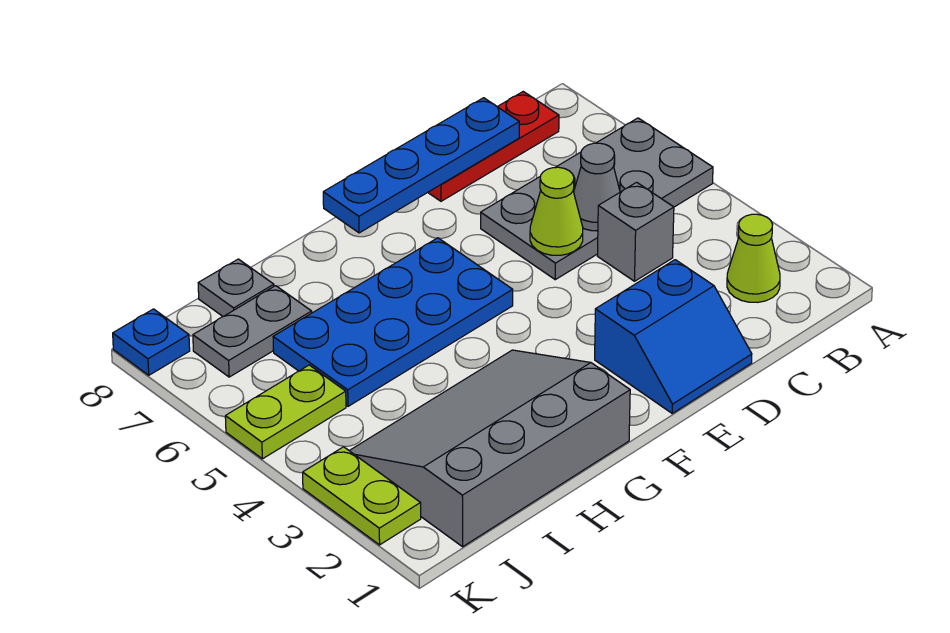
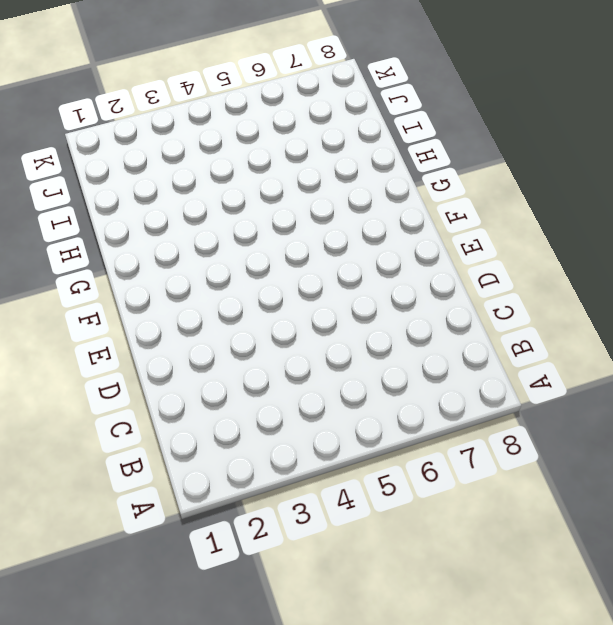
none -> grey 2x4 plate [481,118,713,280]
none -> lime 1x1 cone [727,214,780,302]
none -> red 1x3 plate [428,92,559,201]

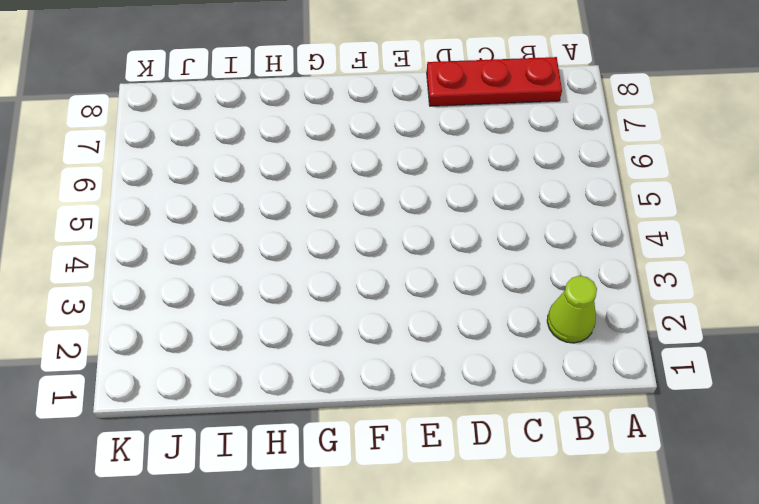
none -> grey 2x4 plate [481,118,713,280]
none -> grey 1x1 brick [598,182,674,281]
none -> blue 2x2 slope [595,260,752,413]

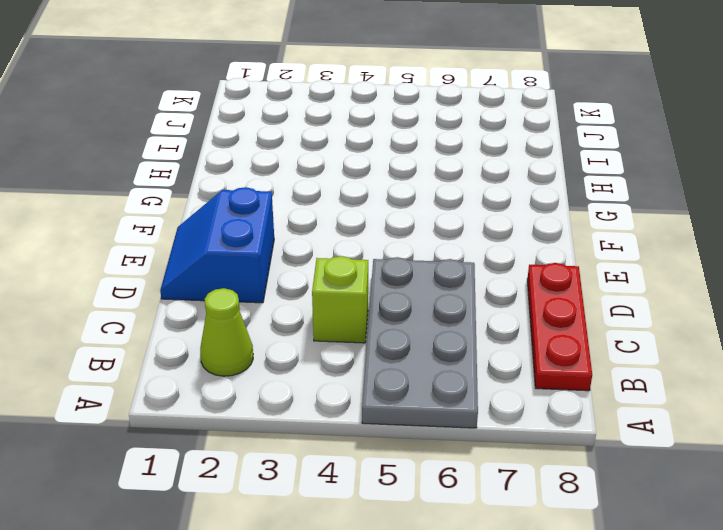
lime 1x1 brick [312,256,368,343] -> grey 1x1 brick [598,182,674,281]
none -> blue 2x4 plate [273,238,513,406]
none -> grey 3x4 slope [349,350,630,547]
none -> grey 1x2 plate [193,286,312,377]

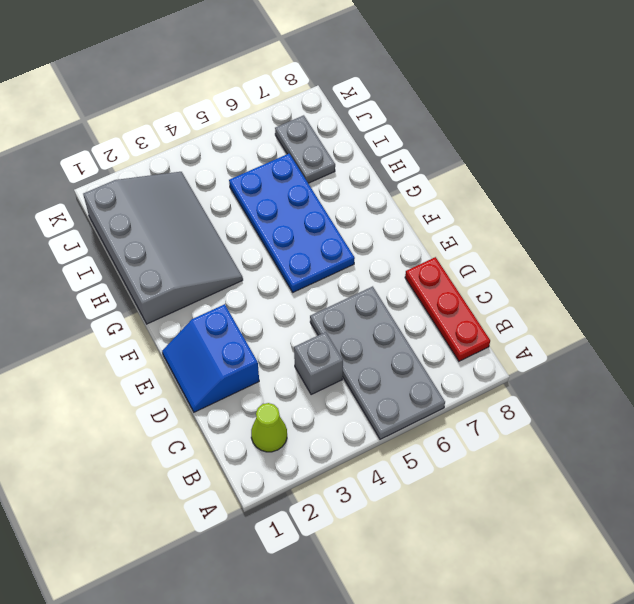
none -> grey 1x1 plate [198,259,274,316]
none -> lime 1x2 plate [225,365,346,459]
none -> lime 1x2 plate [303,447,421,545]

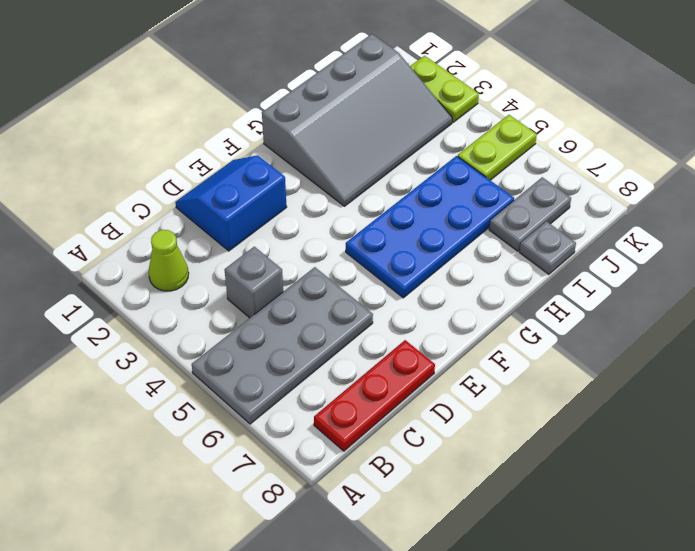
none -> blue 1x1 plate [113,309,190,375]
none -> grey 1x1 cone [574,143,620,231]
none -> blue 1x4 plate [323,98,519,233]

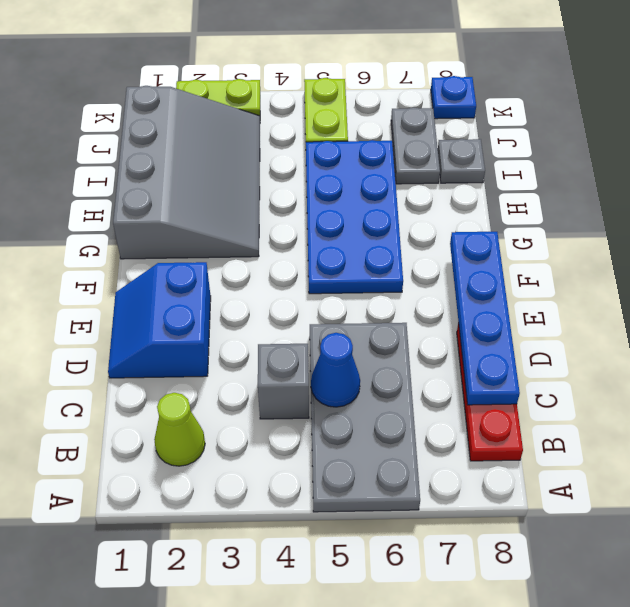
blue 1x1 cone [311,333,360,407] -> grey 1x1 cone [574,143,620,231]
none -> lime 1x1 cone [530,167,583,255]

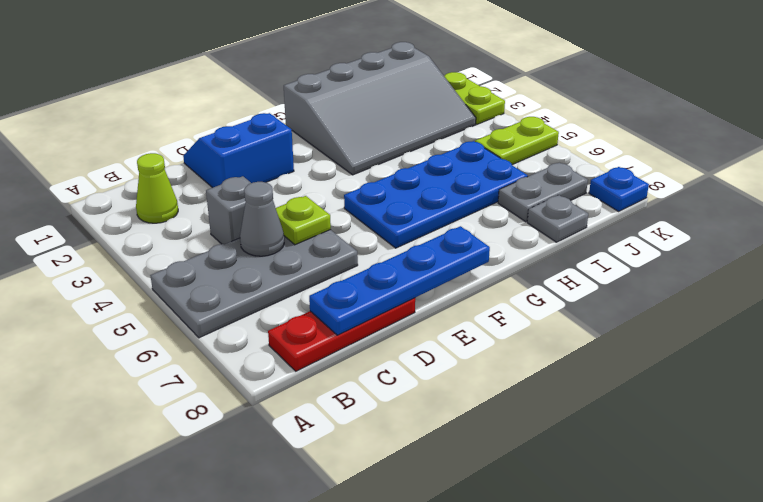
lime 1x1 plate [276,196,331,245] -> lime 1x1 cone [530,167,583,255]

